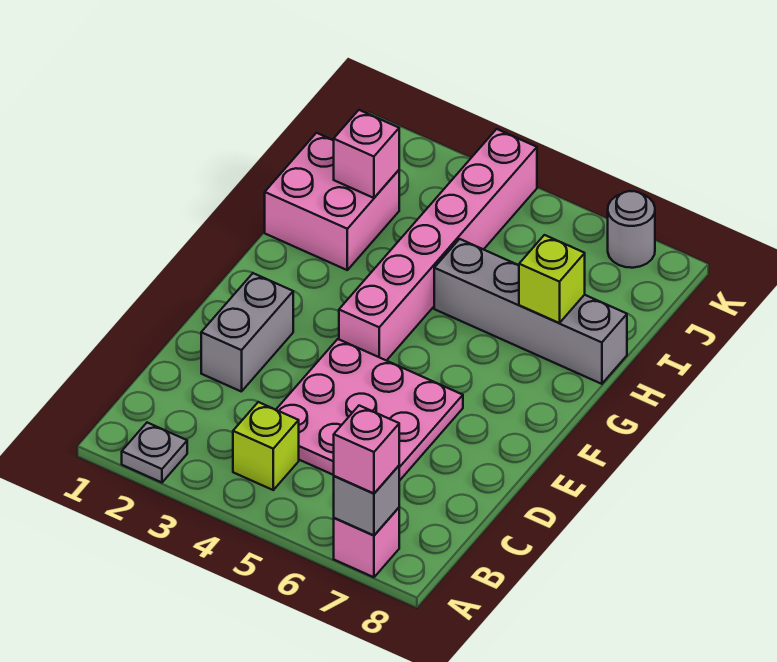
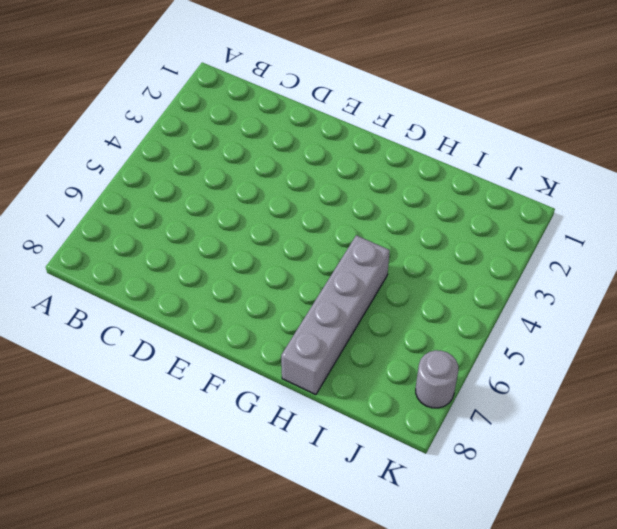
none -> grey 1x1 plate [122,423,187,483]
none -> pink 1x1 brick [334,508,399,577]
none -> lime 1x1 brick [233,402,299,490]

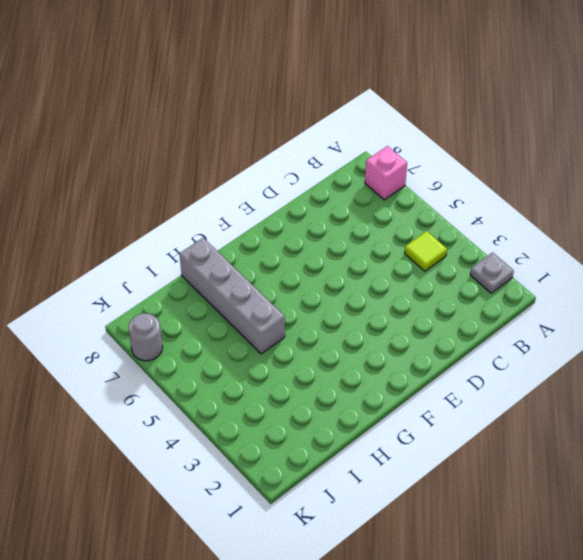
lime 1x1 tile [405,231,447,271] -> lime 1x1 brick [233,402,299,490]
none -> pink 3x3 plate [276,339,463,481]
none -> grey 1x2 brick [201,273,293,392]
none -> pink 1x6 brick [339,129,537,361]

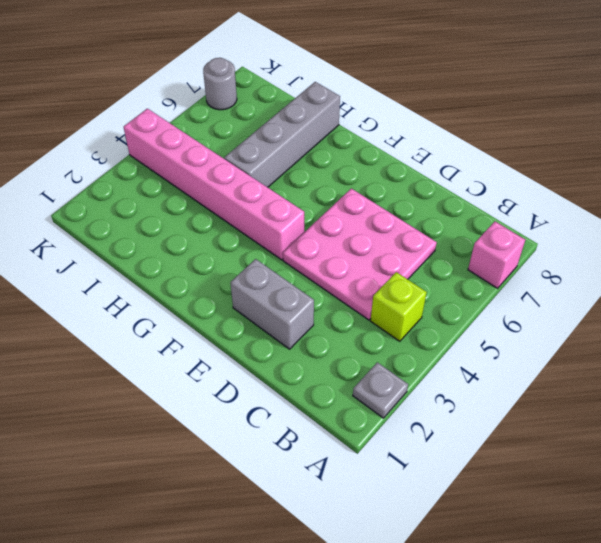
none -> pink 2x2 brick [265,133,399,270]
none -> grey 1x1 brick [334,466,399,535]
none -> lime 1x1 brick [519,235,585,323]

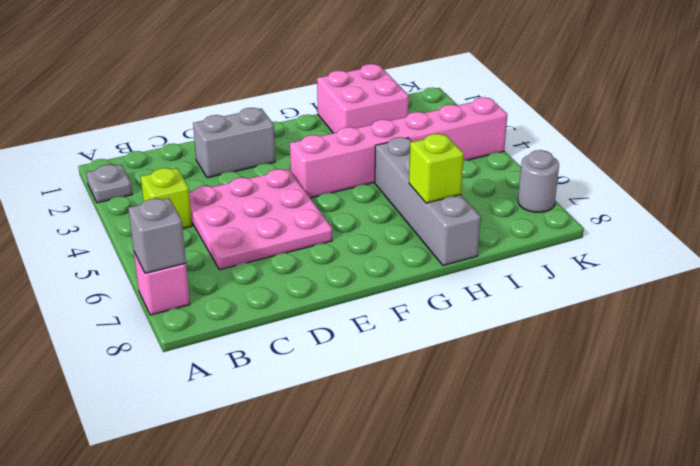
none -> pink 1x1 brick [333,110,399,198]
none -> pink 1x1 brick [334,406,399,493]

